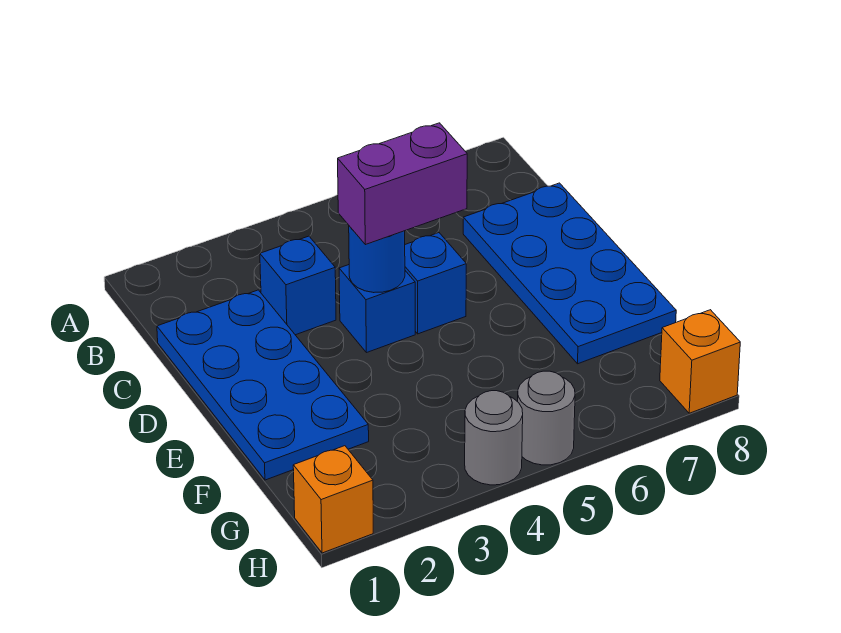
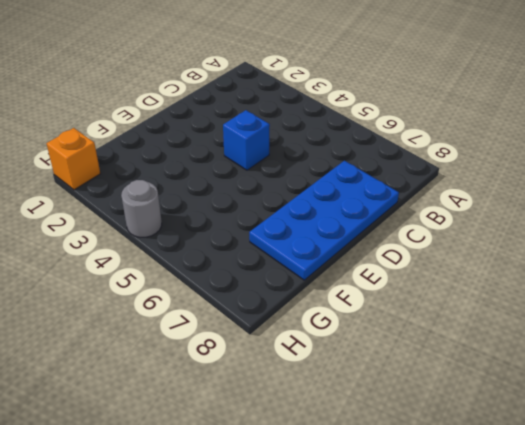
none -> blue 2x4 plate [157,290,369,480]
none -> blue 1x1 brick [260,236,336,335]

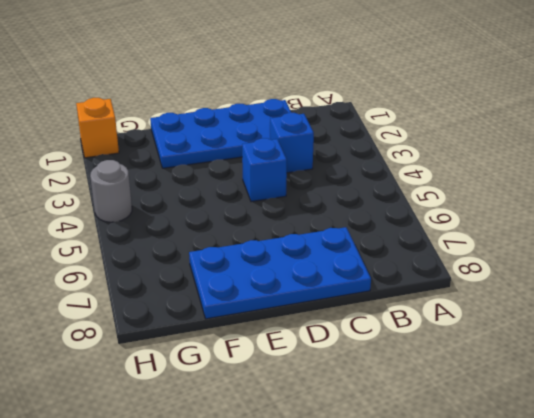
none -> blue 1x1 brick [405,233,466,334]
none -> grey 1x1 round brick [518,371,575,465]

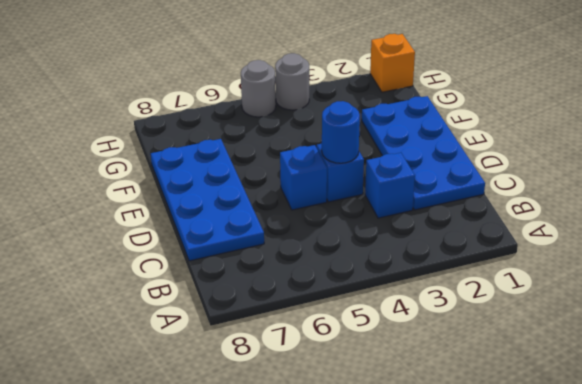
none -> orange 1x1 brick [660,310,740,413]
none -> purple 1x2 brick [338,123,467,245]

